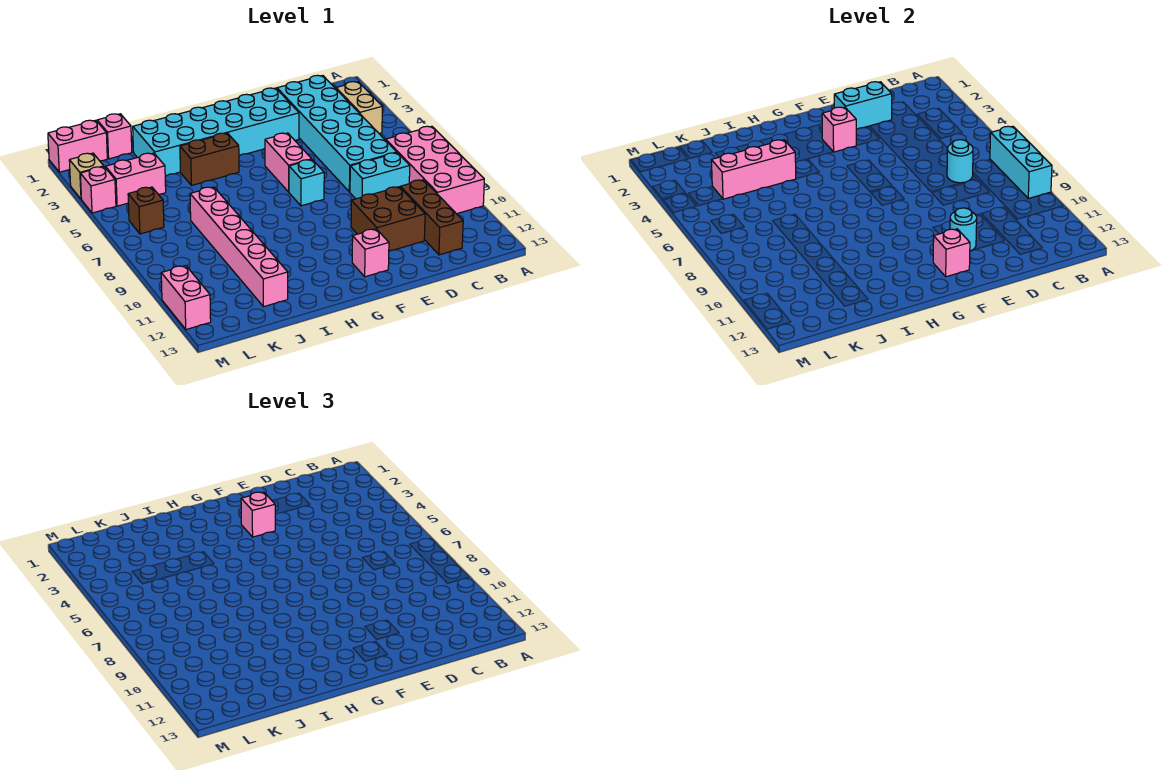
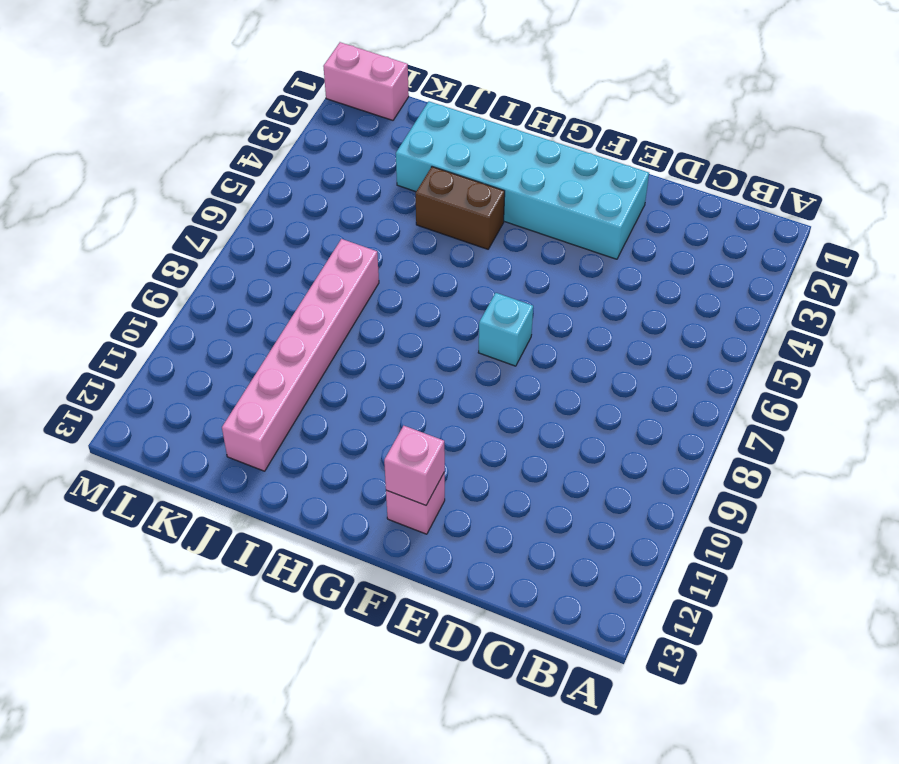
none -> pink 2x4 brick [386,126,484,214]
none -> tan 1x2 brick [336,82,382,134]
none -> cyan 2x6 brick [277,75,397,192]

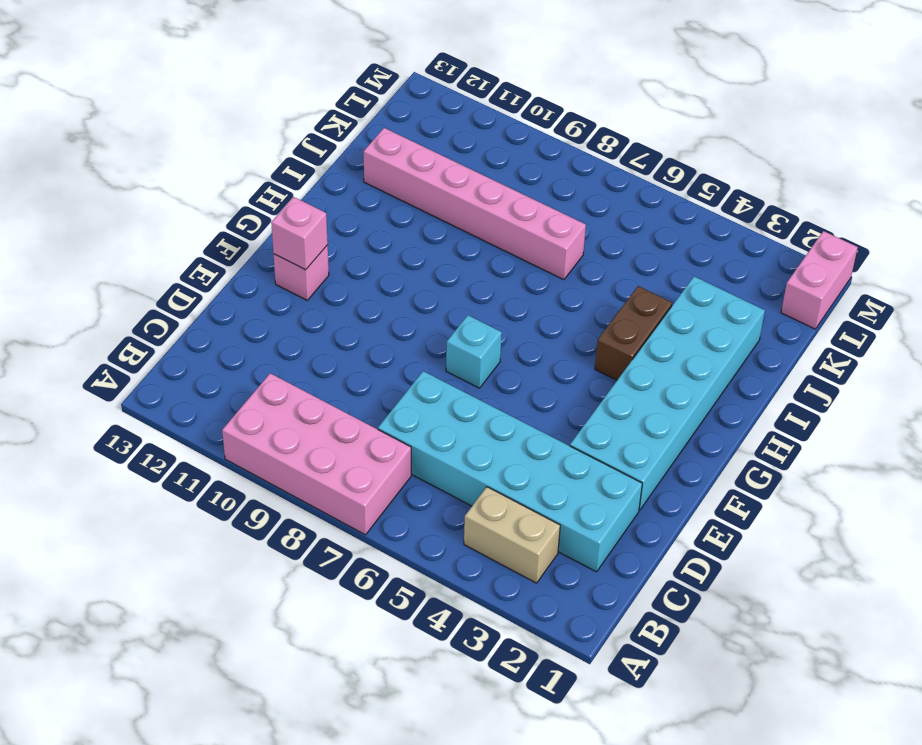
none -> cyan 1x2 brick [350,153,410,199]
none -> brown 1x3 brick [400,180,463,255]
none -> brown 2x2 brick [351,187,425,251]

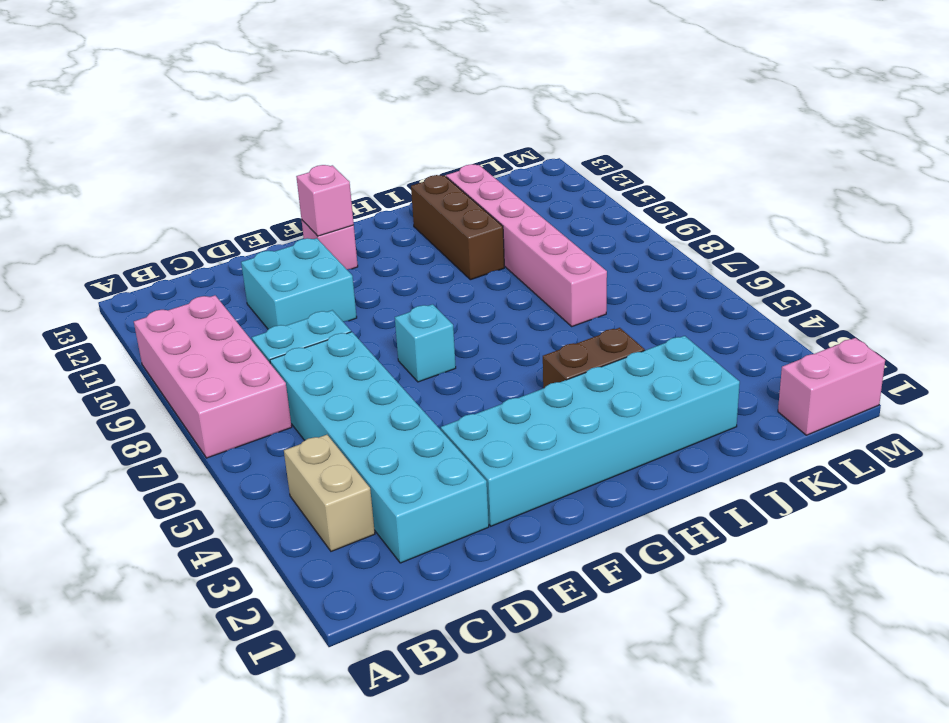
cyan 2x2 brick [241,238,357,329] -> brown 2x2 brick [351,187,425,251]
brown 1x3 brick [411,175,504,280] -> brown 1x3 brick moved to [400,180,463,255]
none -> pink 1x2 brick [265,133,312,192]
none -> pink 1x1 brick [97,114,132,159]
none -> pink 1x2 brick [106,153,166,206]

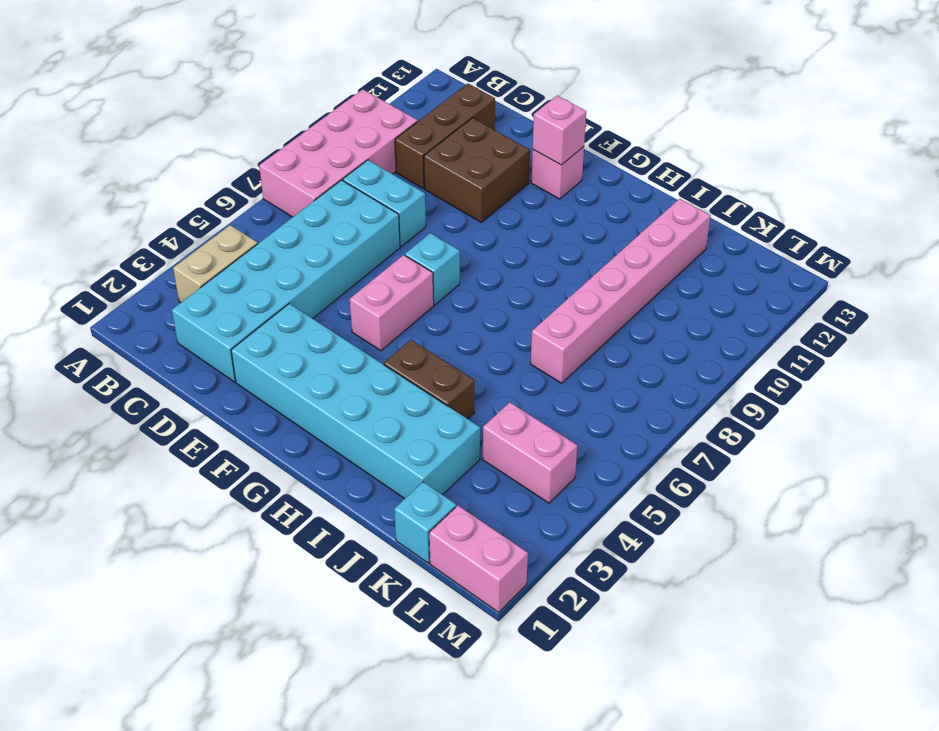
cyan 1x1 brick [394,482,456,563] -> pink 1x1 brick [97,114,132,159]
none -> brown 1x1 brick [128,187,164,234]
none -> tan 1x1 brick [69,153,104,199]
none -> pink 1x1 brick [80,167,116,213]

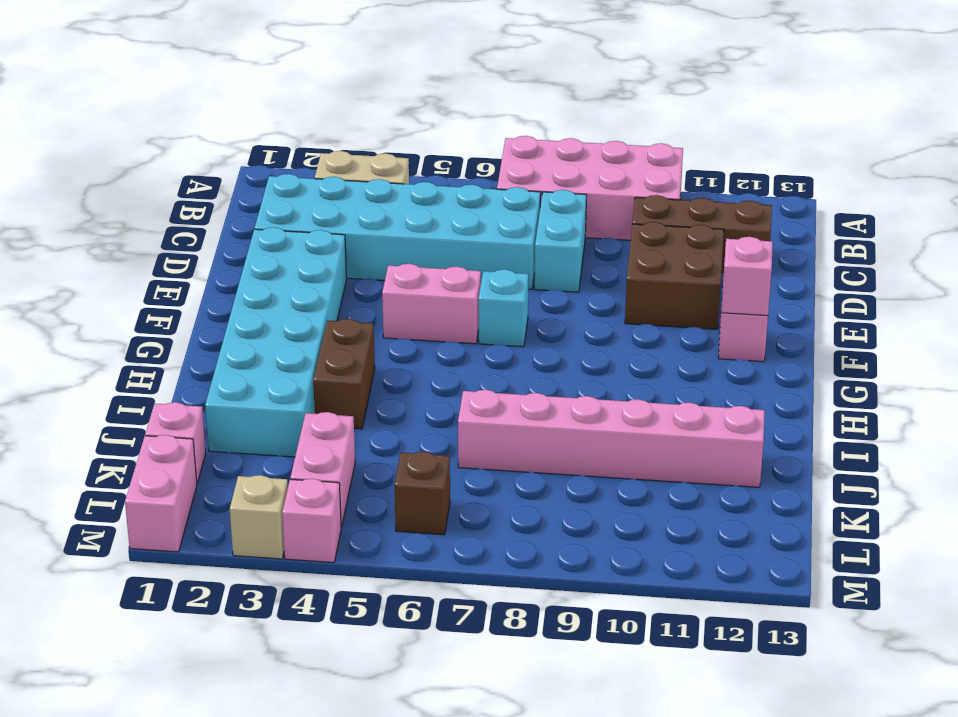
none -> pink 1x2 brick [161,266,211,329]
none -> cyan 1x3 brick [990,126,1052,198]
none -> cyan 1x1 round brick [947,140,973,183]

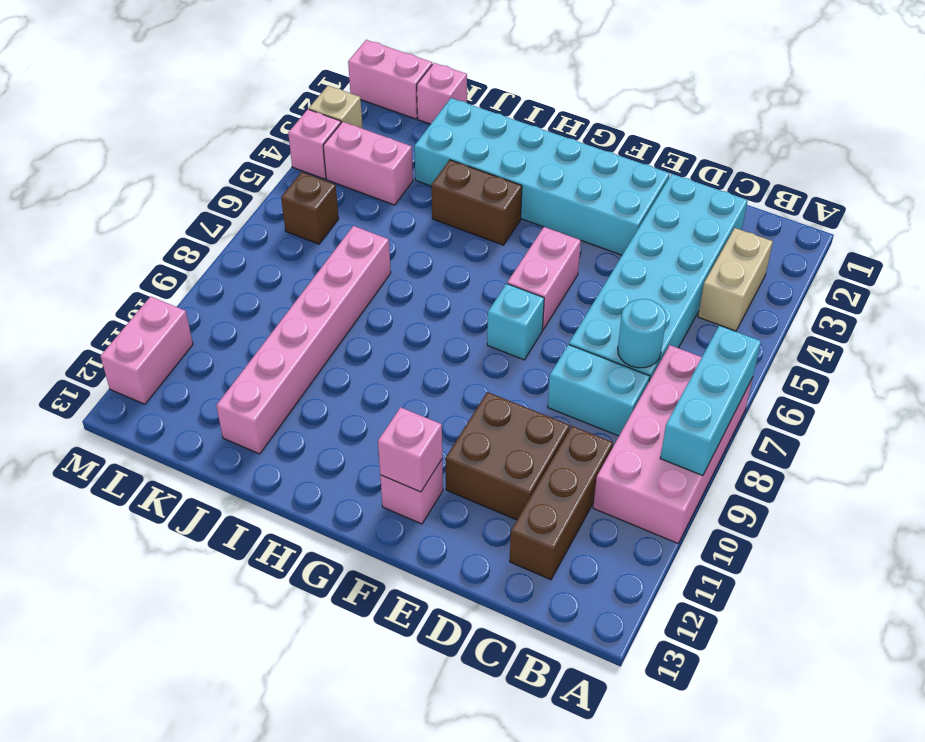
none -> cyan 1x2 brick [834,82,892,129]
none -> cyan 1x1 round brick [950,208,977,251]
none -> pink 1x1 brick [822,107,857,152]

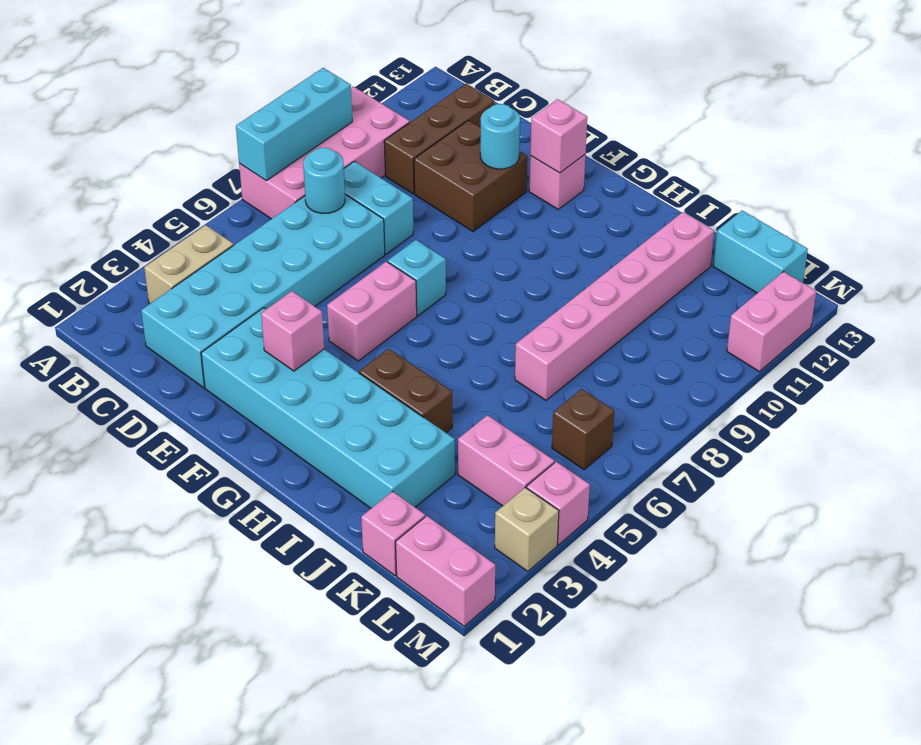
cyan 1x2 brick [713,211,808,293] -> cyan 1x2 brick moved to [834,82,892,129]
none -> pink 1x3 brick [711,140,796,199]
none -> pink 1x1 brick [241,492,275,537]

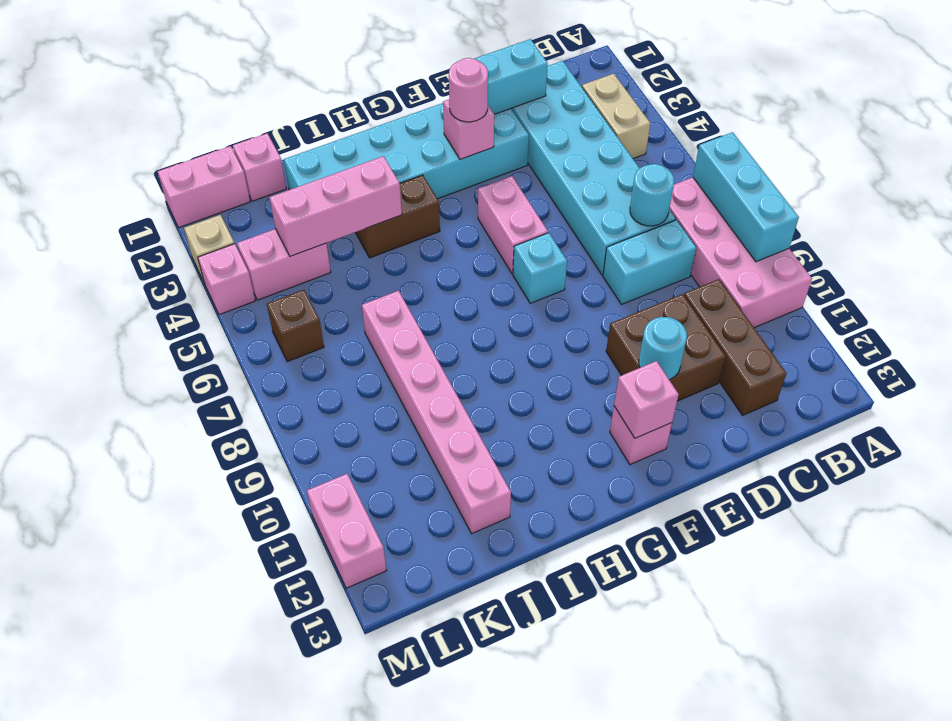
pink 1x1 round brick [449,58,488,122] -> pink 1x1 brick [241,492,275,537]

